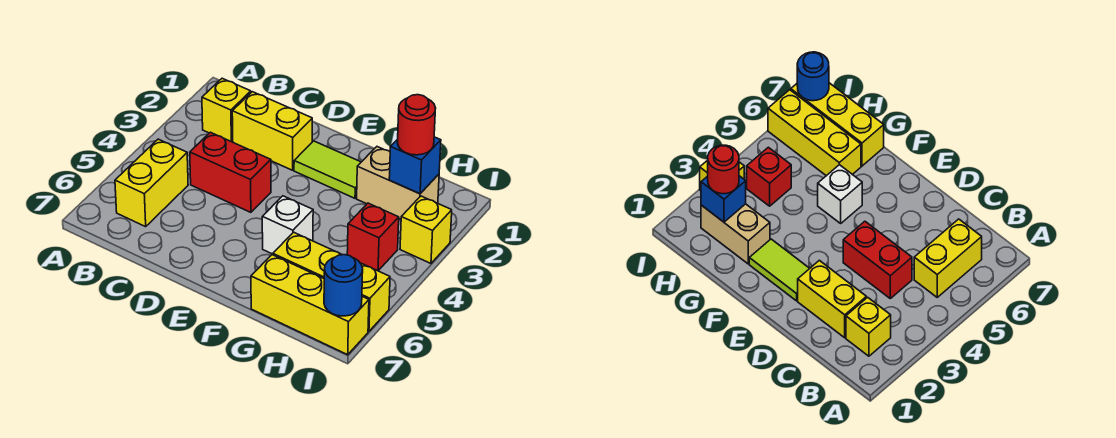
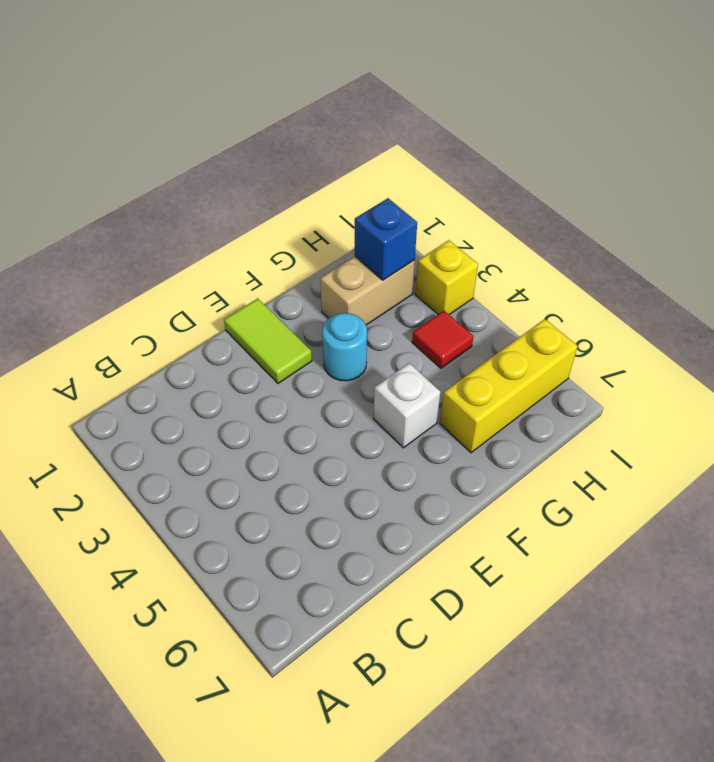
lime 1x2 tile [224,298,312,383] -> lime 1x2 tile turned to [294,141,361,198]
cyan 1x1 round brick [322,313,367,381] -> none
red 1x1 tile [412,311,474,368] -> red 1x1 brick [347,203,399,271]
none -> yellow 1x1 brick [202,78,251,142]
none -> yellow 1x2 brick [115,139,188,227]
none -> yellow 1x2 brick [232,92,312,170]

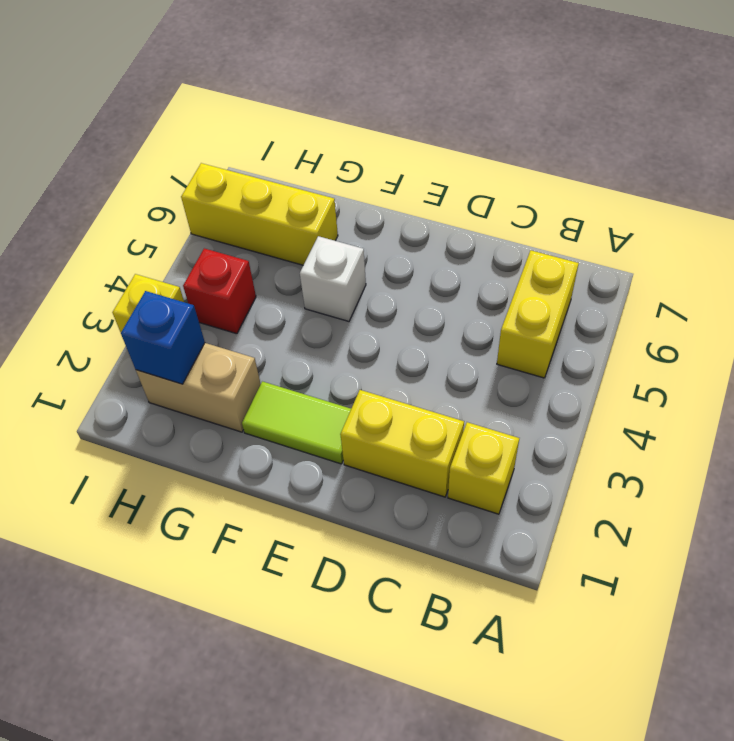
none -> red 1x2 brick [190,132,271,212]
none -> yellow 1x3 brick [251,255,369,355]
none -> blue 1x1 round brick [324,255,363,316]

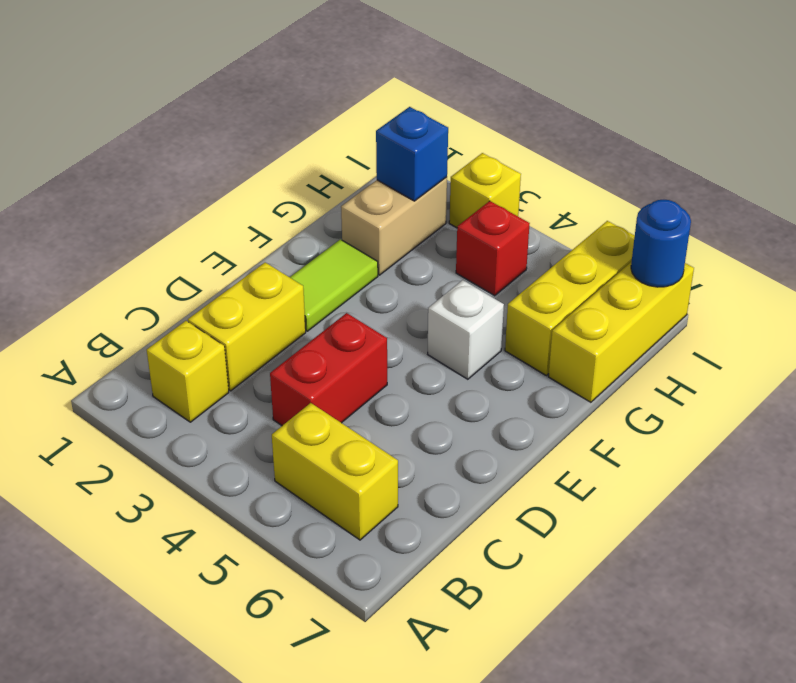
none -> red 1x1 round brick [398,95,436,155]

